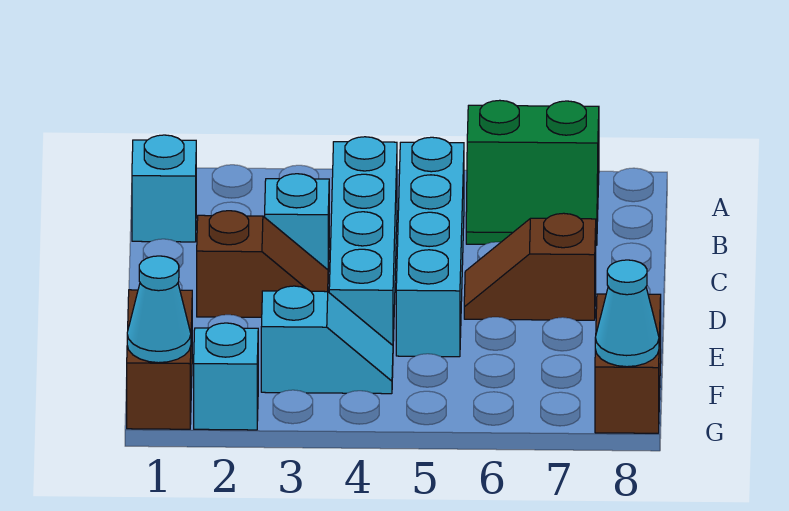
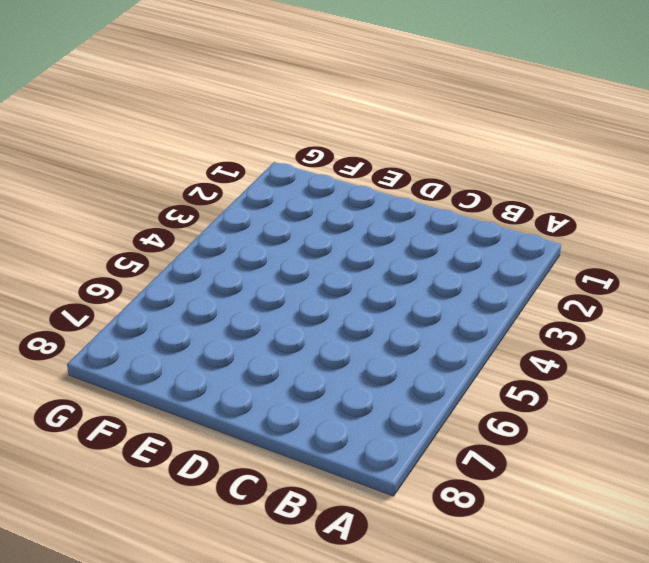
none -> green 2x2 slope [466,100,599,245]
none -> cyan 1x1 brick [132,135,196,242]
none -> cyan 1x4 brick [329,137,397,345]

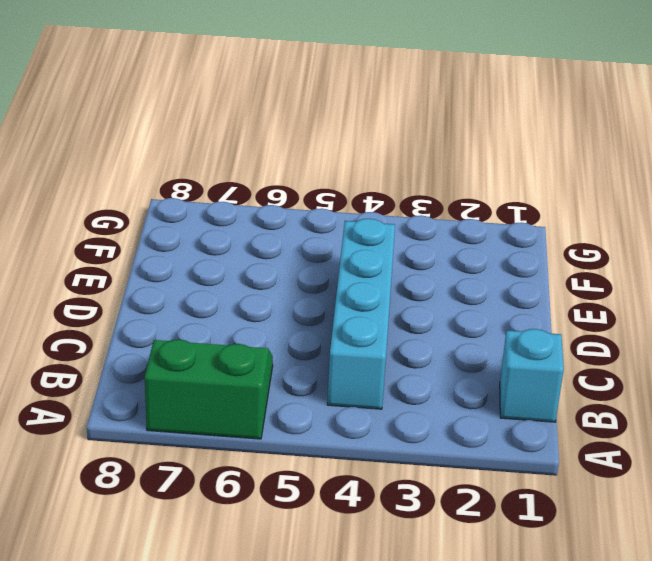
none -> cyan 1x4 brick [396,137,464,357]
none -> cyan 1x1 brick [265,174,329,272]
none -> brown 1x2 slope [197,211,328,318]

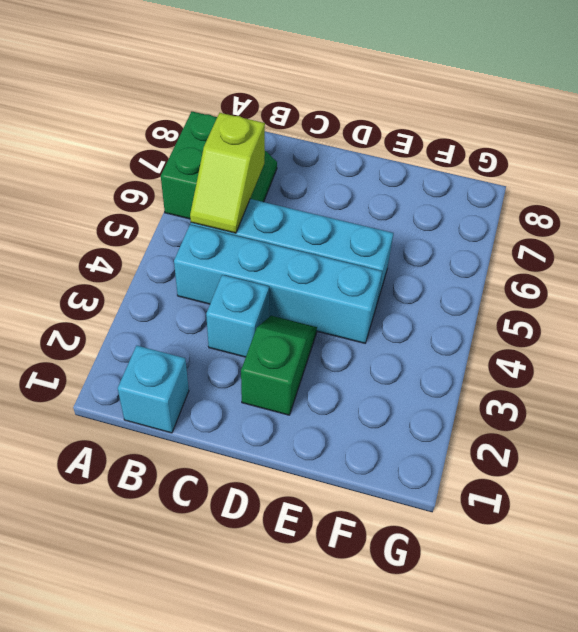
lime 1x2 slope [190,113,265,233] -> none
green 1x2 slope [241,316,317,415] -> brown 1x2 slope [197,211,328,318]
none -> brown 1x2 slope [464,213,596,320]
none -> brown 1x2 brick [127,290,192,429]
none -> cyan 1x2 slope [261,286,393,394]

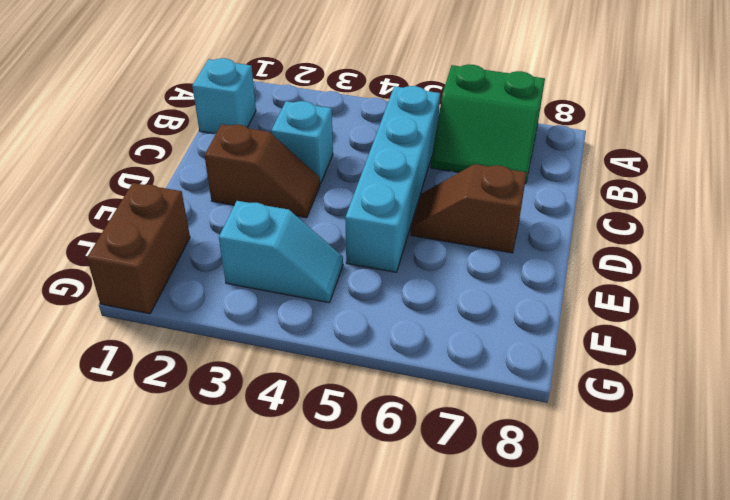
none -> cyan 1x4 brick [329,137,397,345]
none -> brown 1x2 brick [595,294,661,433]
none -> cyan 1x1 brick [194,323,258,430]

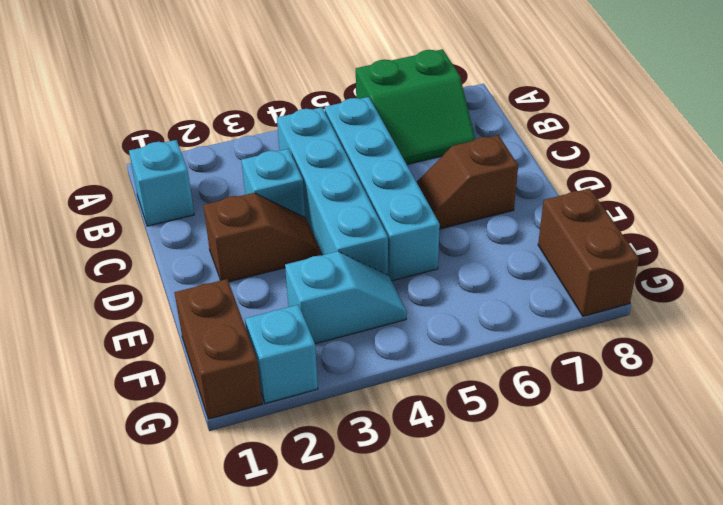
none -> cyan 1x1 cone [127,256,191,363]
none -> cyan 1x1 cone [595,260,659,367]

